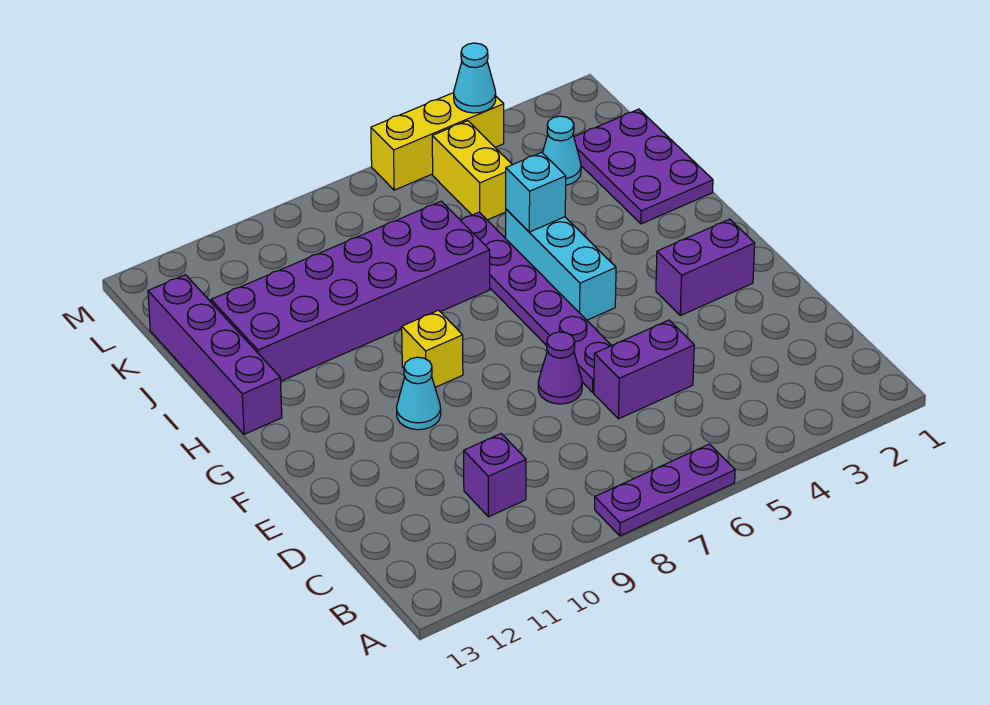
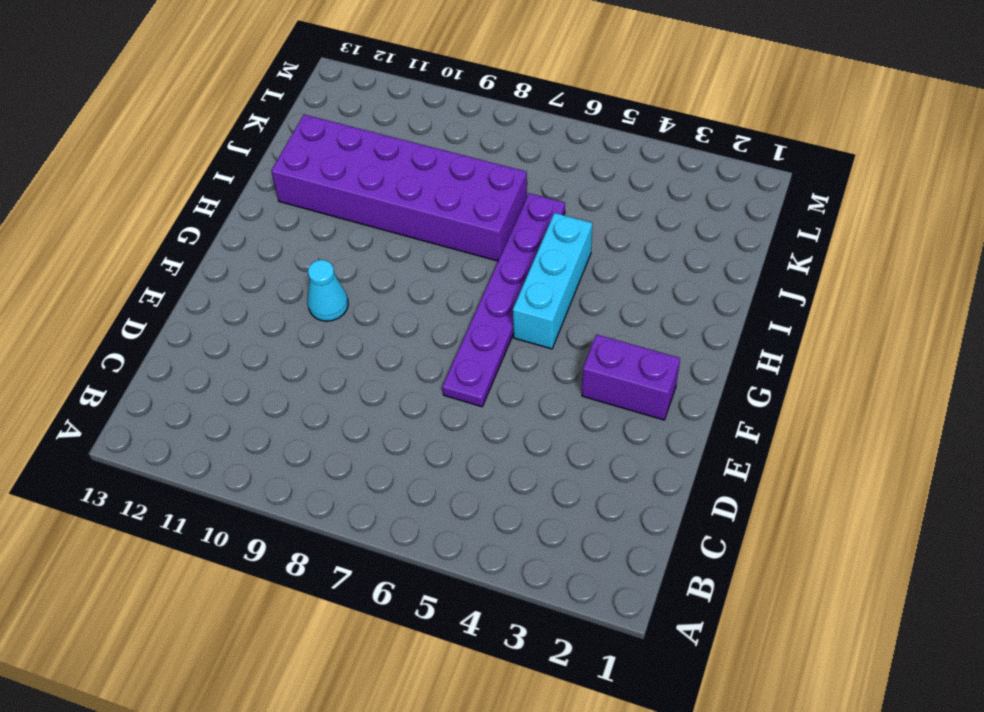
none -> purple 1x3 plate [595,444,735,536]
none -> purple 1x1 brick [464,433,526,517]
none -> purple 1x2 brick [594,320,694,419]

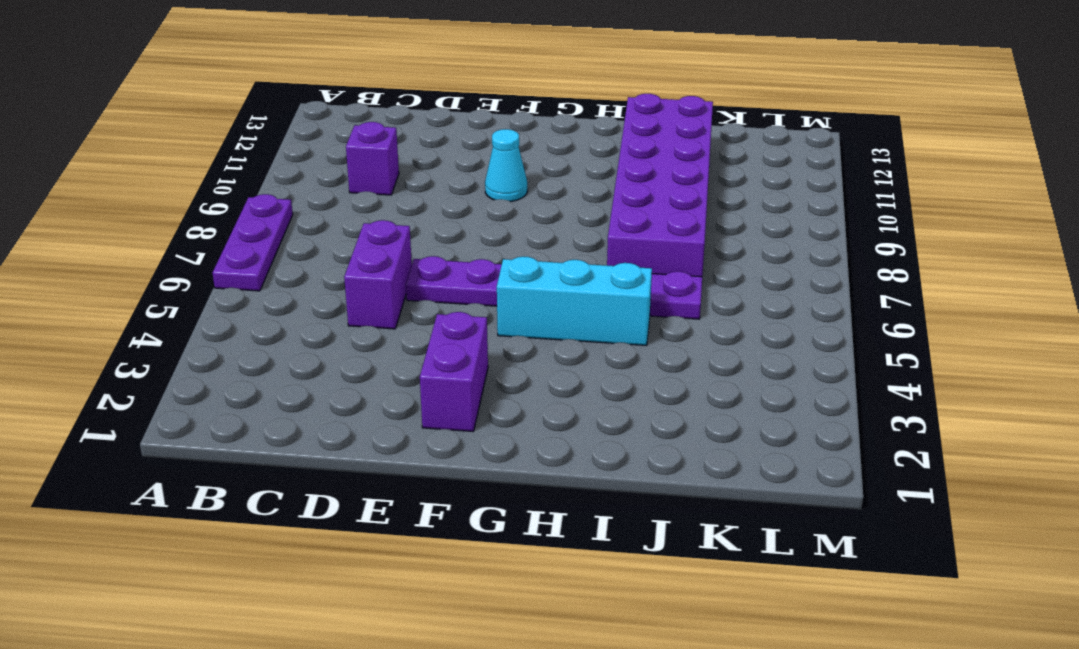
none -> purple 1x1 cone [538,332,582,404]
none -> yellow 1x1 brick [402,310,463,387]
none -> purple 1x4 brick [148,275,282,434]

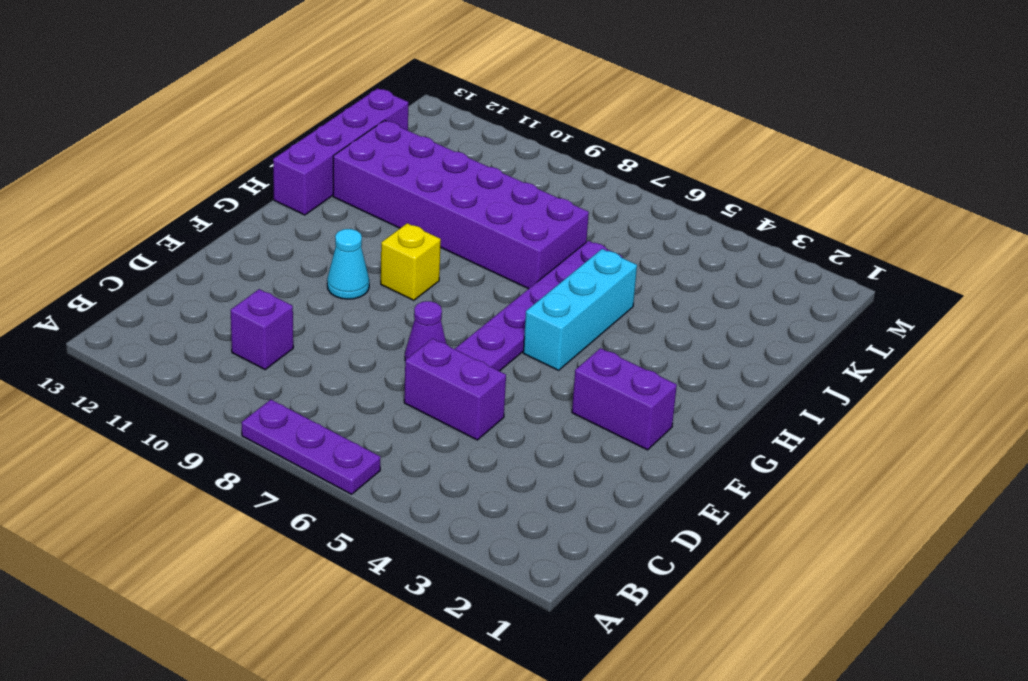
none -> purple 2x3 plate [574,109,713,224]
none -> cyan 1x1 cone [543,116,581,185]
none -> yellow 1x2 brick [432,121,512,220]

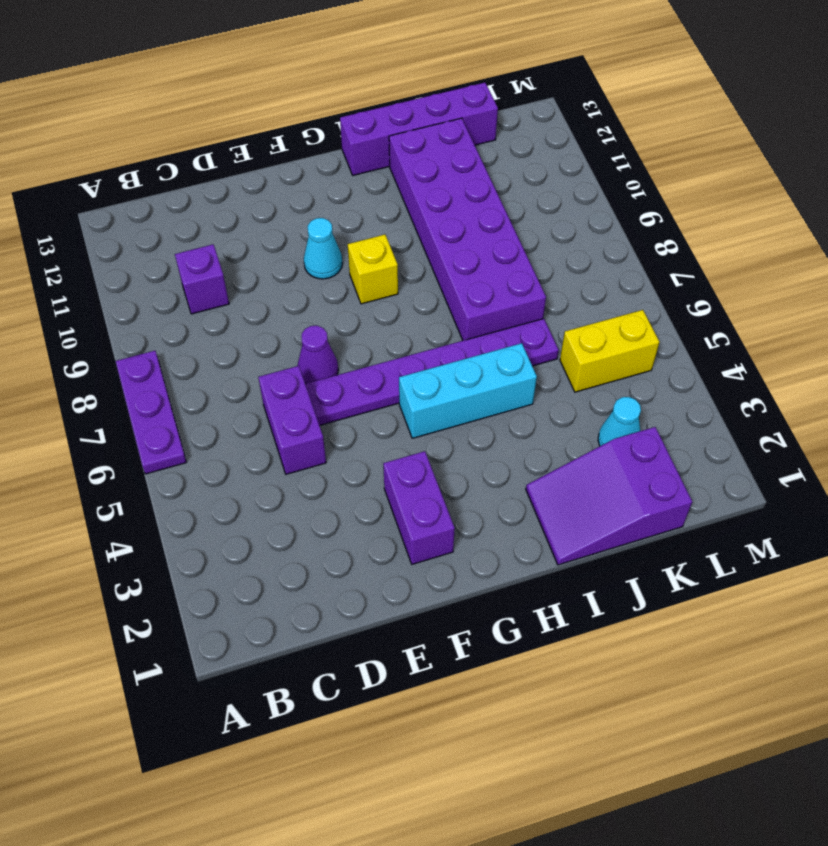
purple 2x3 slope [526,427,692,565] -> purple 2x3 plate [574,109,713,224]
none -> yellow 1x3 brick [371,93,504,190]
none -> cyan 1x1 brick [506,152,566,232]
none -> cyan 1x1 cone [454,43,496,113]

